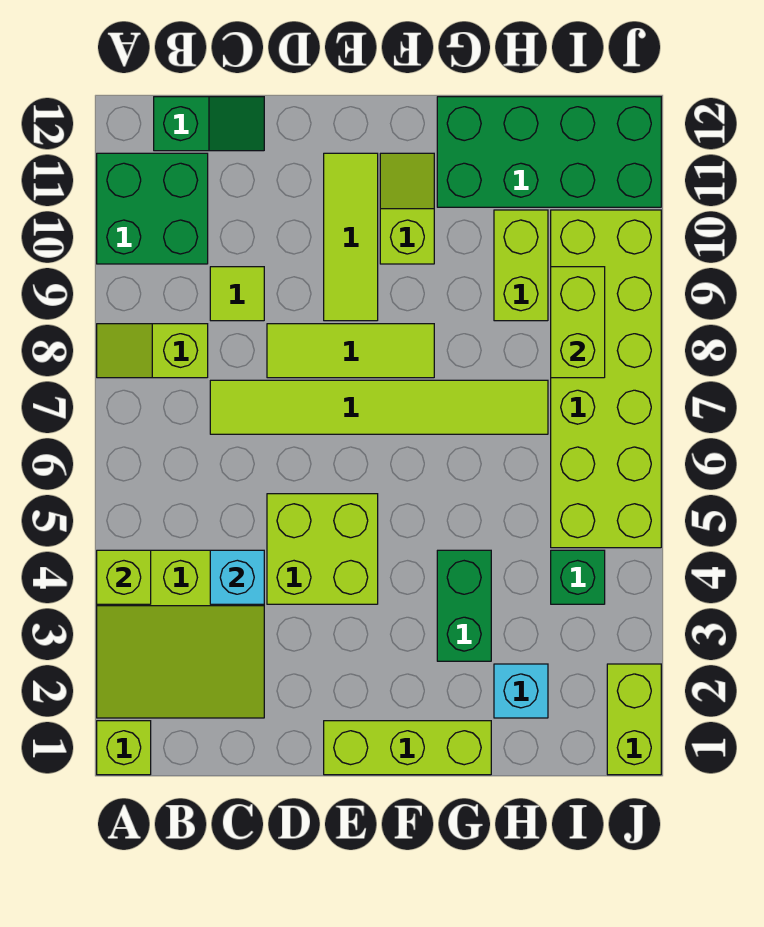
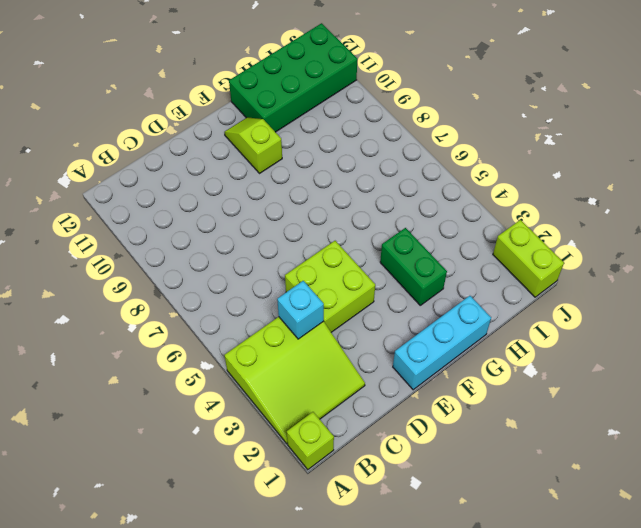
cyan 1x3 brick [393,296,491,390] -> lime 1x3 brick [324,721,491,775]
none -> lime 1x2 slope [97,324,208,378]
none -> green 2x2 brick [97,153,208,264]
none -> green 1x2 slope [154,97,264,151]

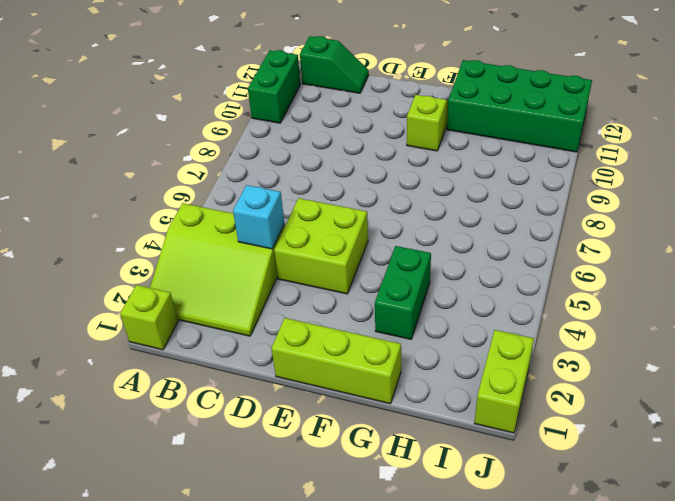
green 1x2 brick [248,50,300,123] -> green 2x2 brick [97,153,208,264]
none -> lime 1x2 slope [97,324,208,378]
none -> lime 1x6 tile [210,380,548,434]
none -> lime 1x1 tile [210,267,264,321]

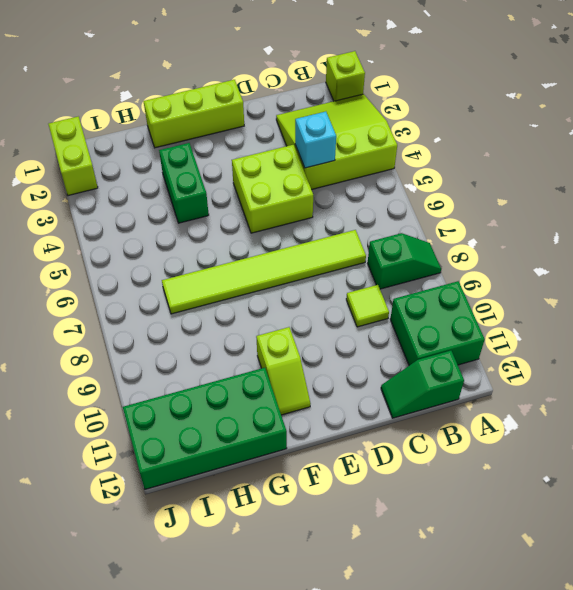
green 1x2 slope [367,233,441,289] -> lime 1x2 slope [97,324,208,378]
none -> lime 1x3 tile [267,324,434,378]
none -> lime 1x3 tile [324,153,378,321]
none -> cyan 1x1 brick [494,664,548,718]

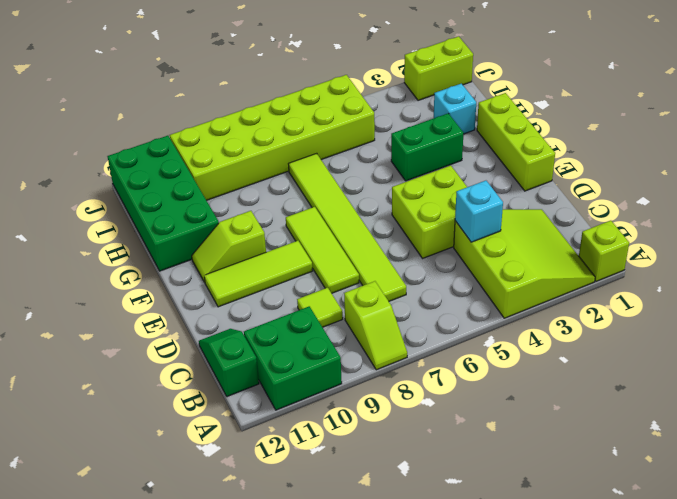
none -> lime 1x2 brick [494,210,548,321]
none -> green 1x1 brick [551,550,605,604]
none -> lime 1x1 brick [97,550,151,604]

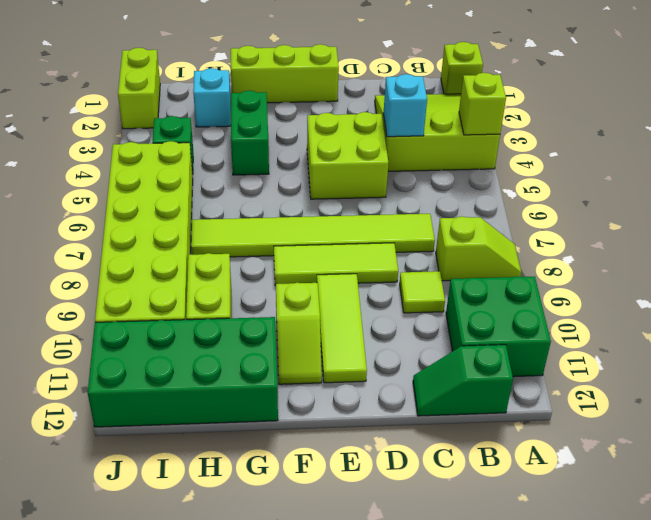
none -> lime 1x2 brick [551,267,605,378]

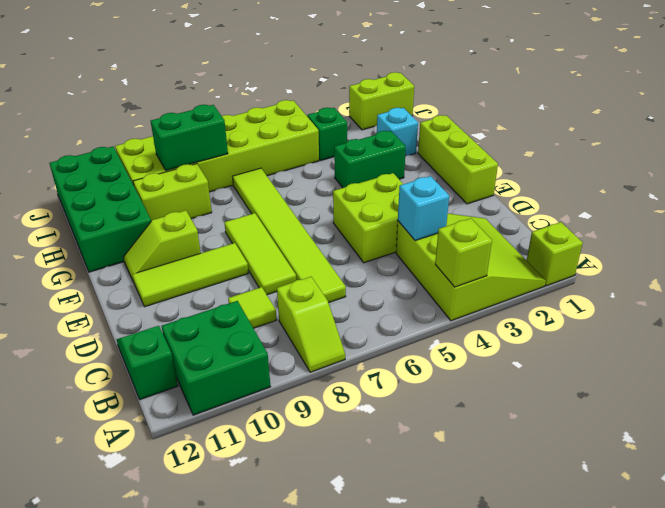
green 1x2 brick [151,105,228,171] -> lime 1x2 brick [551,267,605,378]

